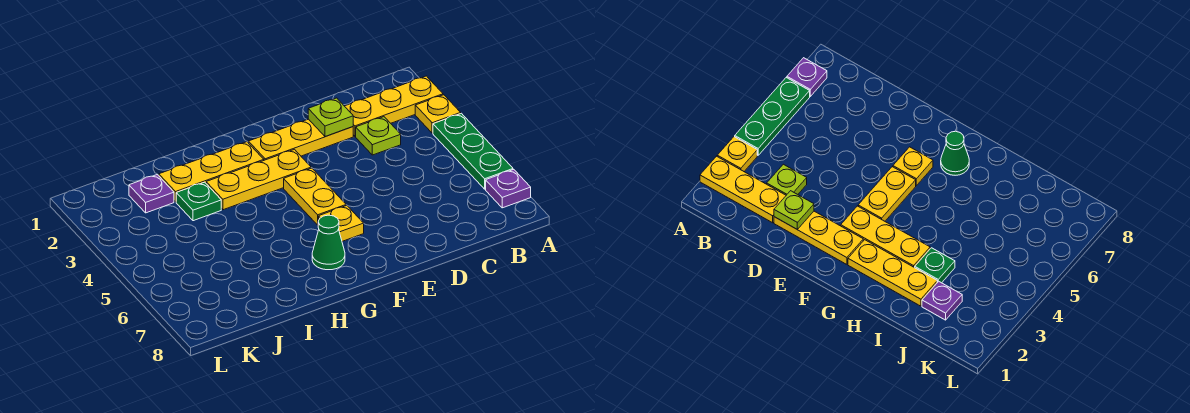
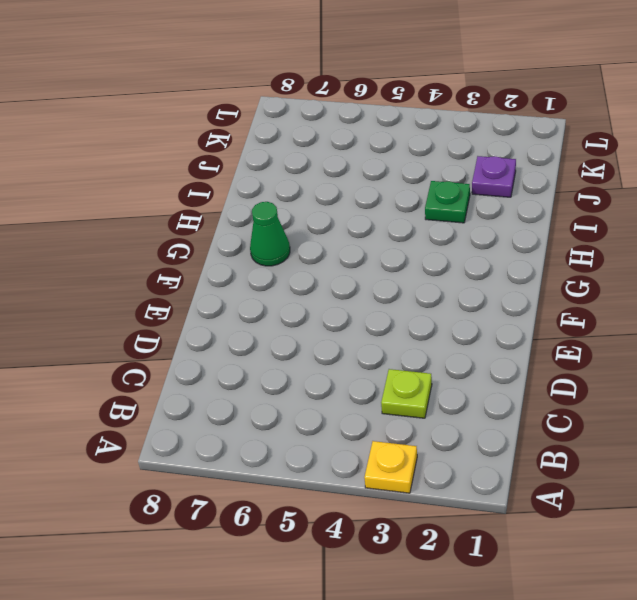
none -> yellow 1x3 plate [345,76,443,136]
none -> green 1x3 plate [433,113,513,189]
none -> purple 1x1 plate [486,170,531,208]

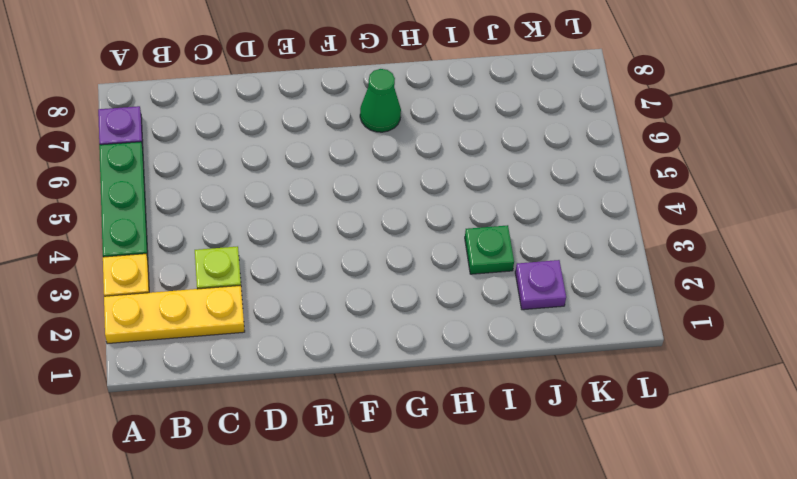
none -> yellow 1x3 plate [248,119,353,160]
none -> yellow 1x3 plate [206,149,311,210]
none -> yellow 1x2 plate [284,168,346,225]

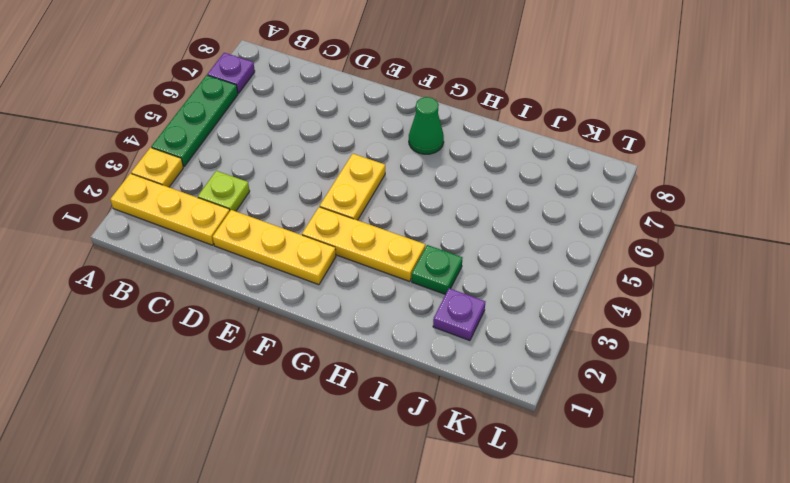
none -> yellow 1x1 plate [319,206,364,241]
none -> yellow 1x3 plate [159,142,264,202]
none -> lime 1x1 plate [308,98,353,137]

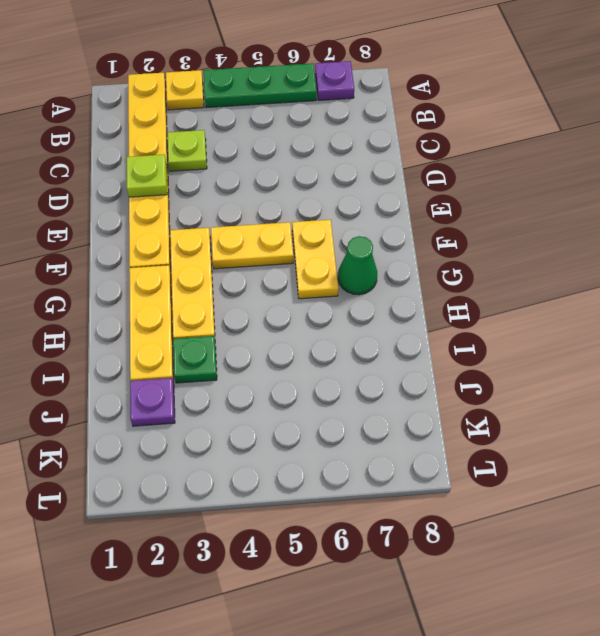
yellow 1x2 plate [292,220,338,299] -> yellow 1x1 plate [319,206,364,241]

